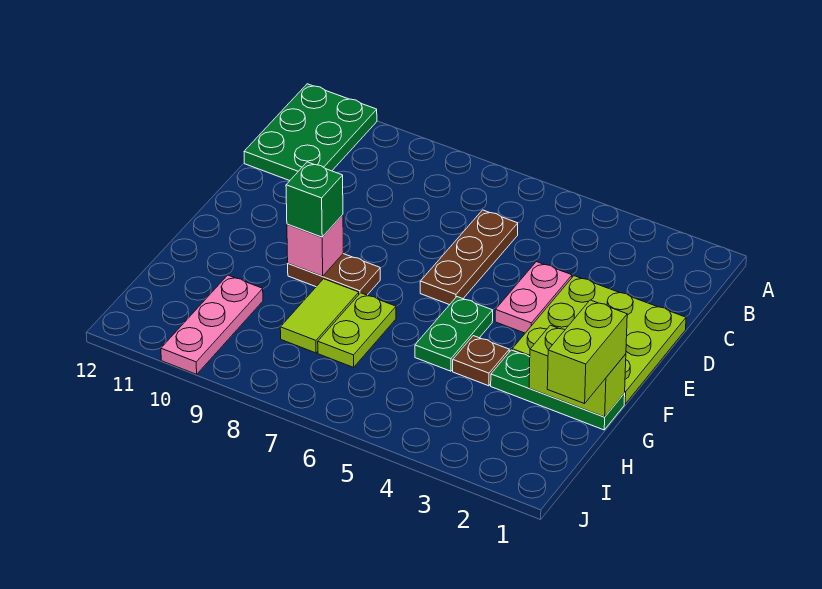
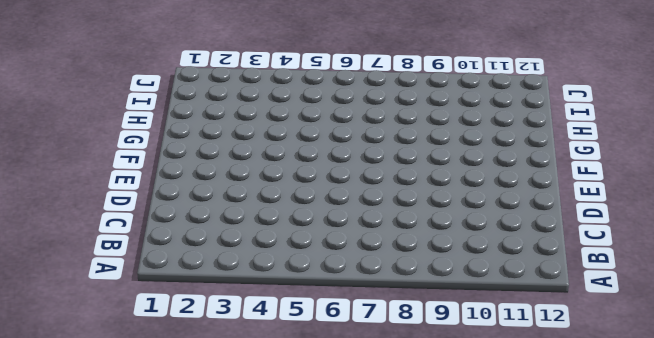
none -> green 2x3 plate [244,84,377,181]
none -> brown 1x3 plate [420,210,518,305]
none -> lime 3x3 plate [512,276,686,404]

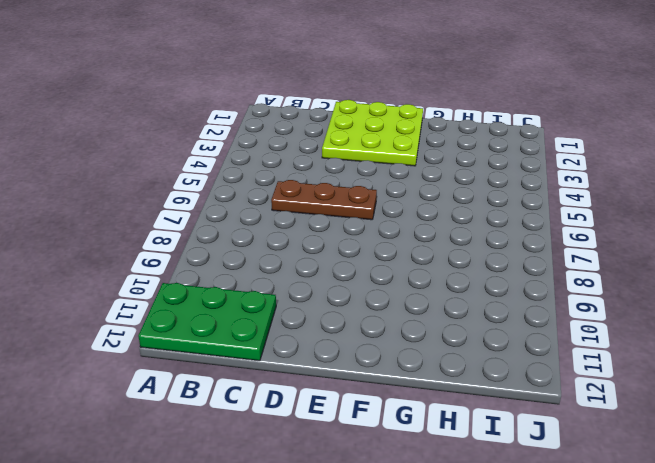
none -> pink 1x2 plate [495,262,572,333]
none -> green 1x2 plate [415,297,493,371]
none -> brown 1x2 plate [288,254,380,295]

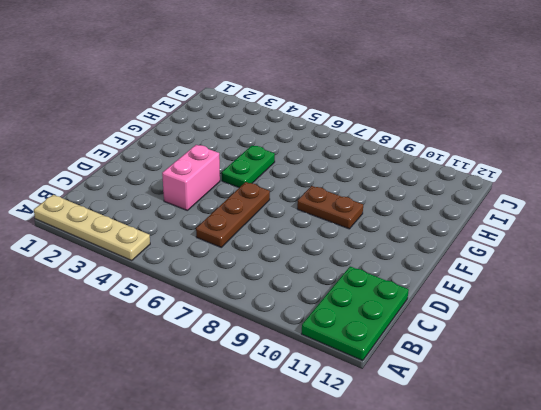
tan 1x4 plate [34,195,150,261] -> none
pink 1x2 brick [162,145,220,210] -> pink 1x2 plate [495,262,572,333]
none -> lime 3x3 plate [512,276,686,404]
none -> green 1x3 plate [491,350,625,430]
none -> brown 1x1 plate [453,336,509,386]

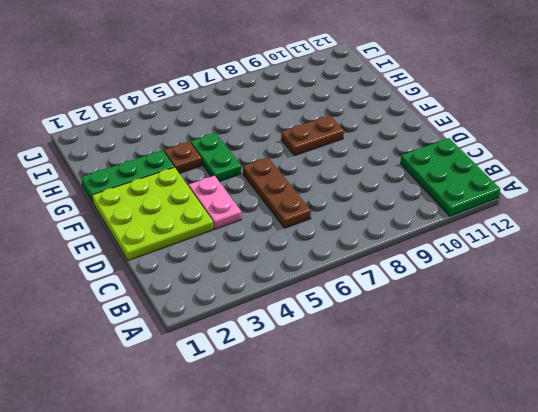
none -> lime 1x2 plate [318,293,396,367]
none -> lime 1x2 tile [280,279,359,353]
none -> pink 1x3 plate [161,275,263,374]

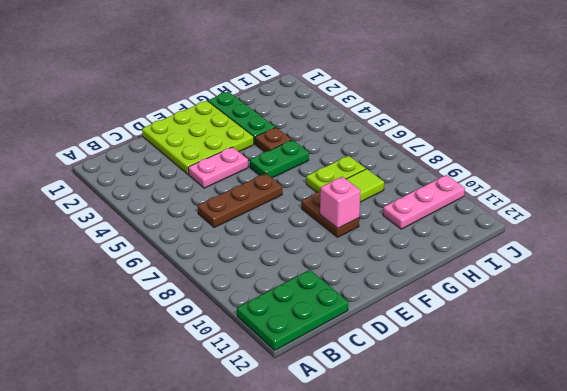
none -> lime 1x2 brick [529,325,626,417]
none -> green 1x1 brick [286,162,343,237]
none -> lime 1x2 brick [547,300,627,404]

